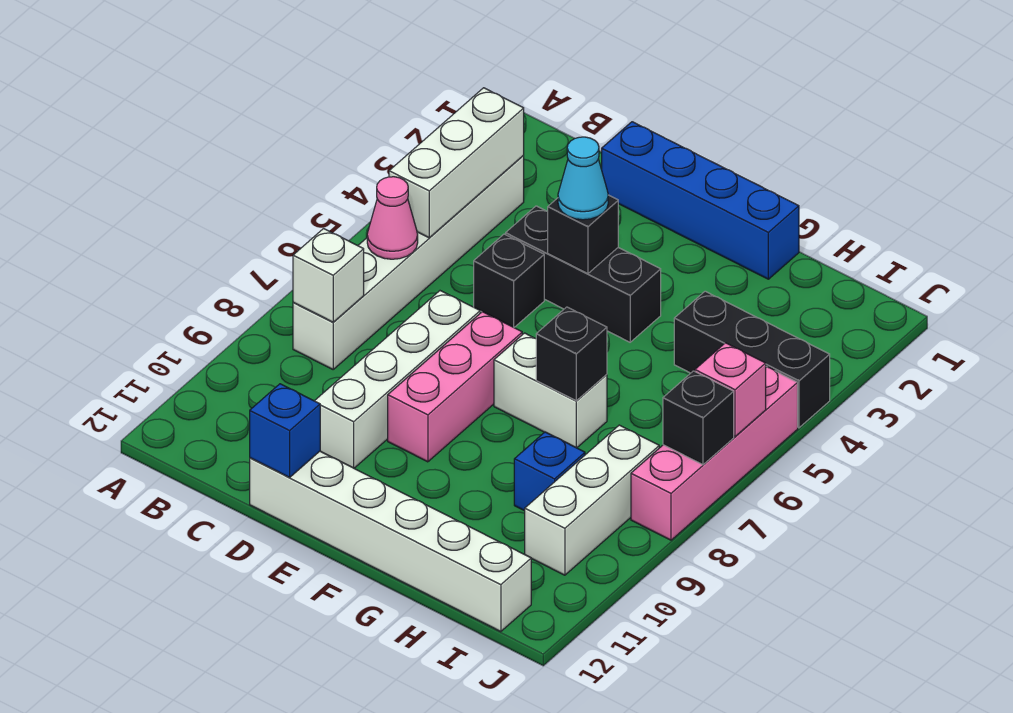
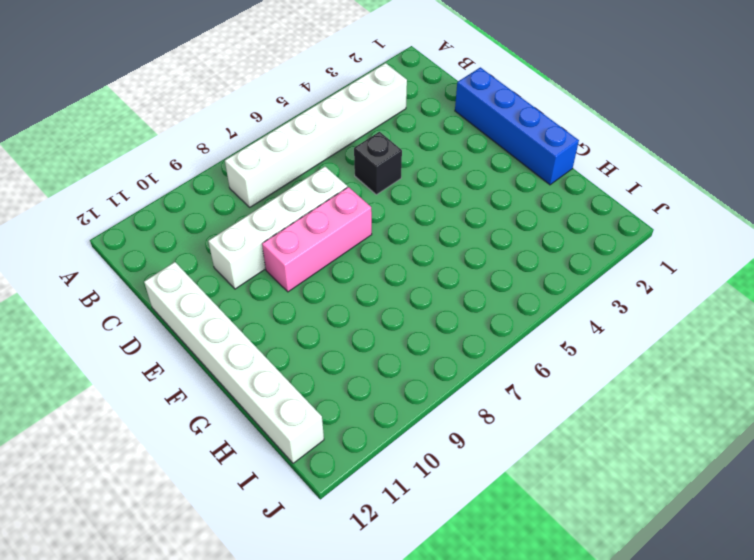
none -> black 1x3 brick [506,206,661,342]
none -> white 1x2 brick [494,333,607,448]
none -> black 1x3 brick [674,291,830,428]

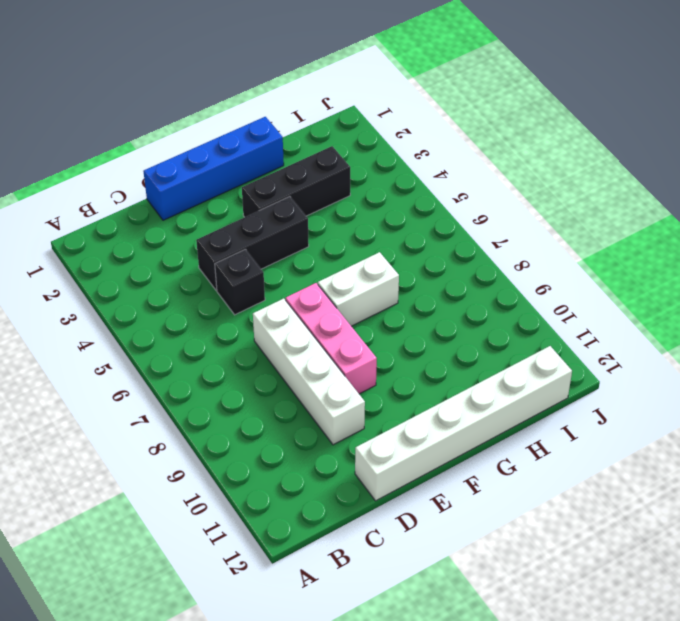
black 1x3 brick [242,146,350,217] -> black 1x3 brick moved to [674,291,830,428]
none -> white 1x6 brick [293,156,524,369]
none -> blue 1x1 brick [514,432,585,511]
none -> white 1x3 brick [525,425,659,575]

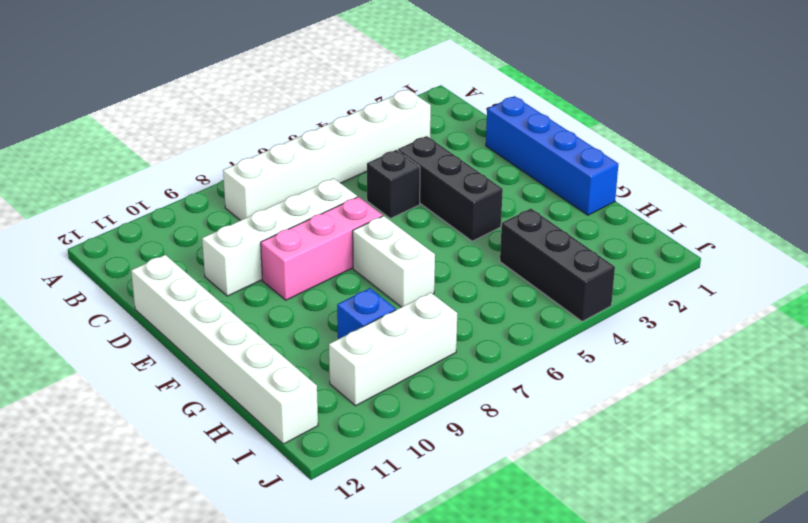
none -> pink 1x4 brick [631,367,798,540]
none -> white 1x3 brick [389,88,524,238]
none -> pink 1x1 cone [367,177,418,259]

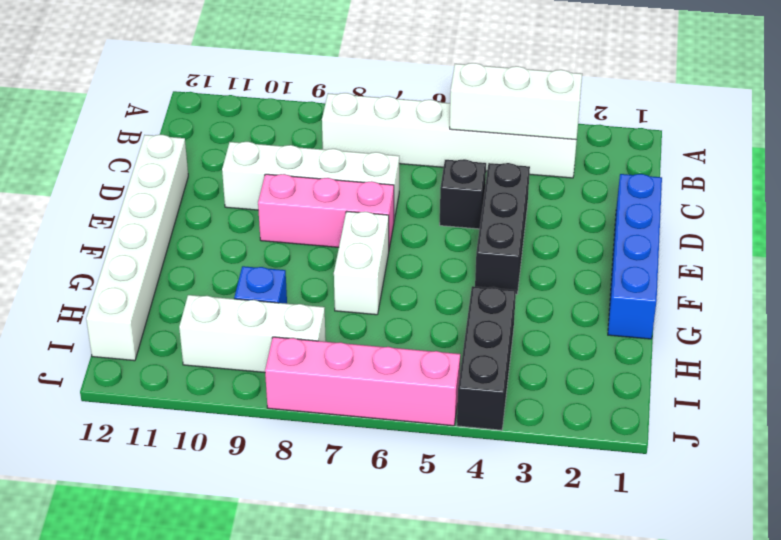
none -> pink 1x1 cone [367,177,418,259]
none -> white 1x1 brick [293,229,364,322]
none -> blue 1x1 brick [250,384,320,477]

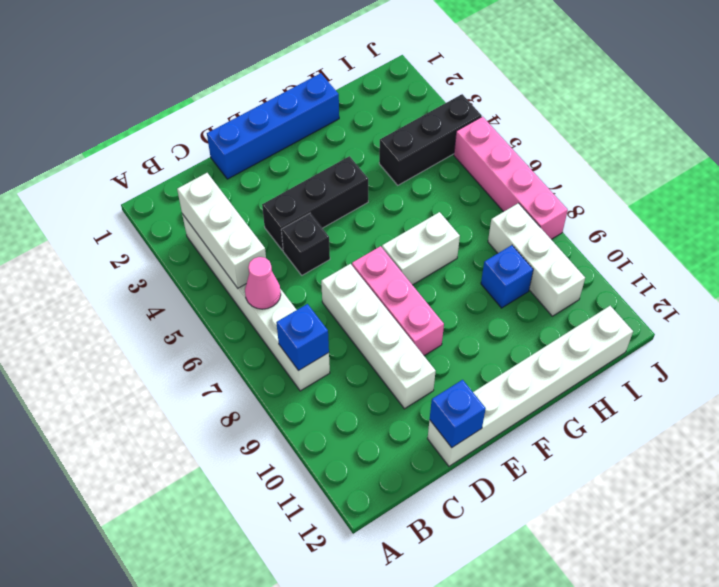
blue 1x1 brick [276,304,329,371] -> white 1x1 brick [293,229,364,322]
none -> black 1x1 brick [548,195,618,274]
none -> black 1x1 brick [536,307,607,401]
none -> pink 1x1 brick [695,343,766,436]

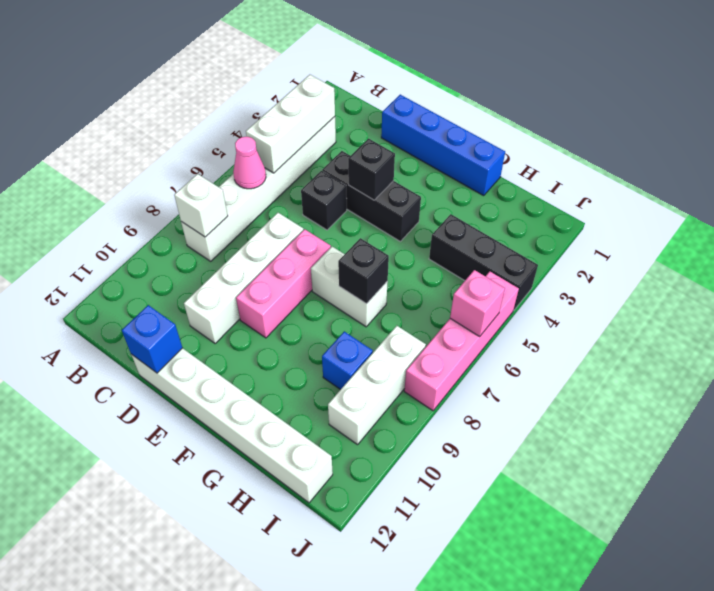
none -> black 1x1 brick [663,371,734,465]
none -> cyan 1x1 cone [558,137,608,220]

